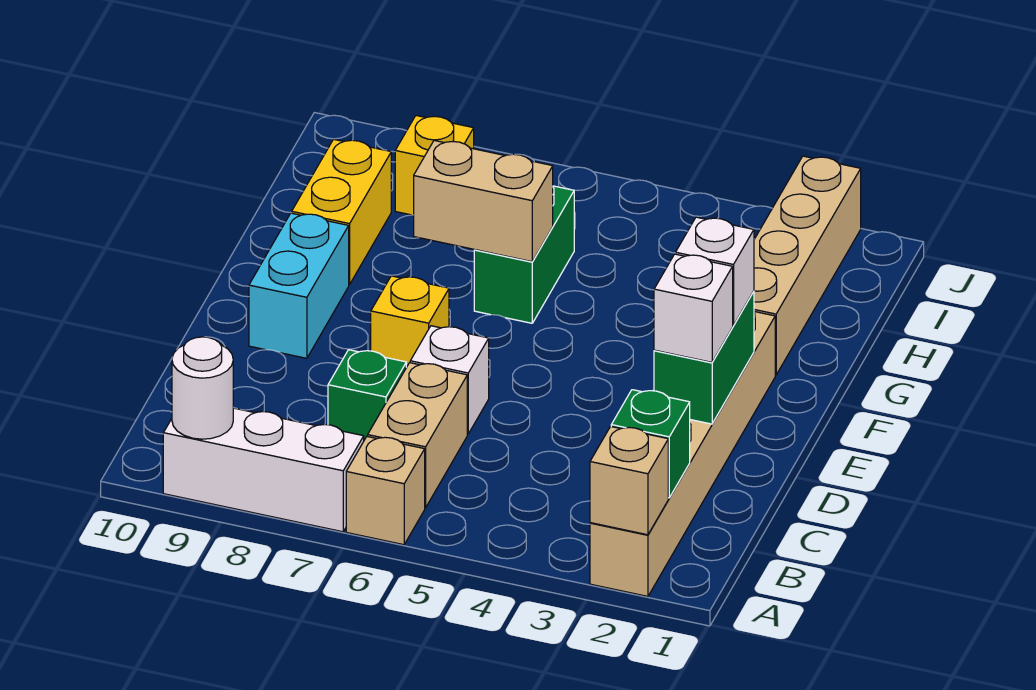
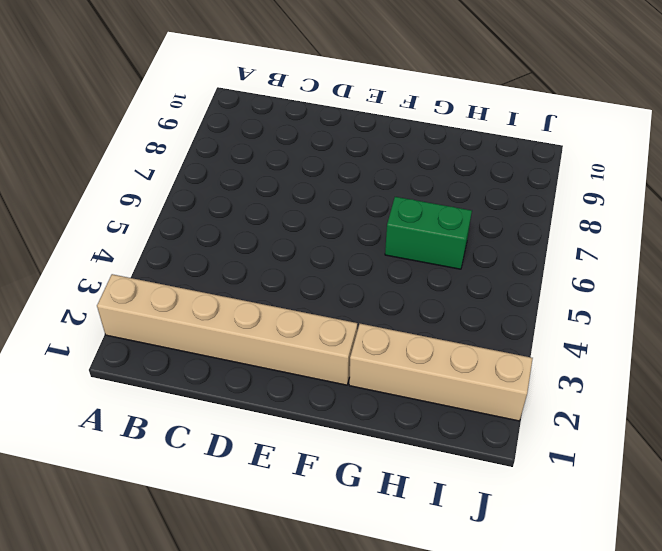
none -> tan 1x1 brick [346,436,425,545]
none -> white 1x3 brick [163,408,364,532]
none -> tan 1x2 brick [368,363,467,508]

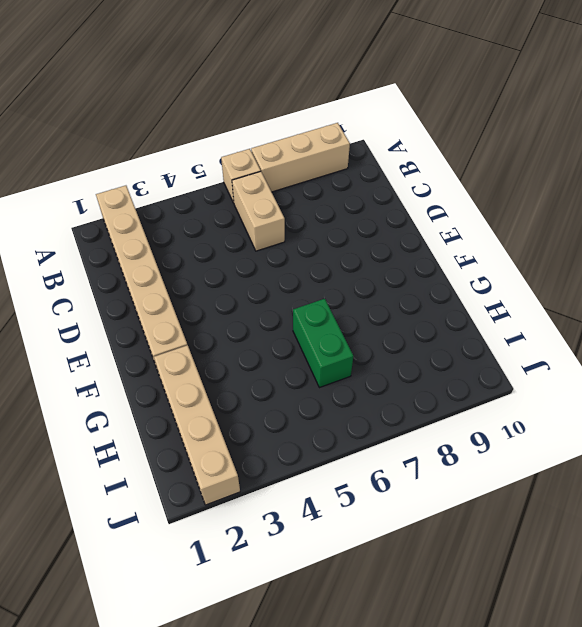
tan 1x3 brick [251,123,350,192] -> white 1x3 brick [163,408,364,532]
none -> green 1x1 brick [328,350,406,440]
none -> white 1x1 brick [410,326,489,434]
none -> yellow 1x1 brick [371,276,449,367]

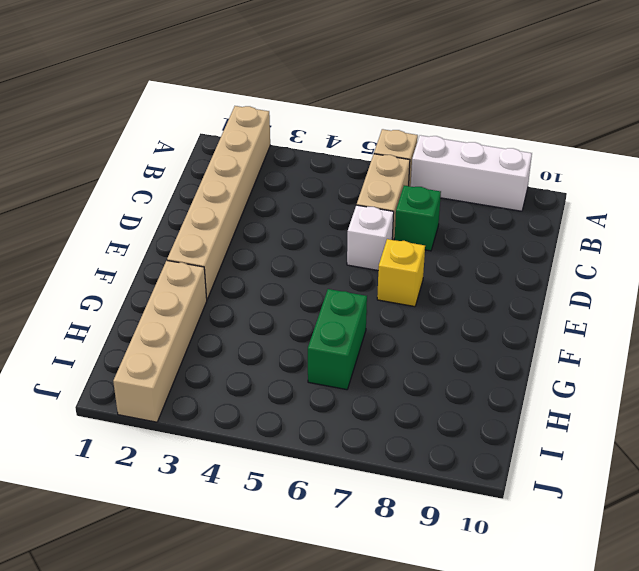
none -> cyan 1x2 brick [249,213,349,358]
none -> yellow 1x2 brick [292,139,391,285]
none -> yellow 1x1 brick [395,116,474,215]

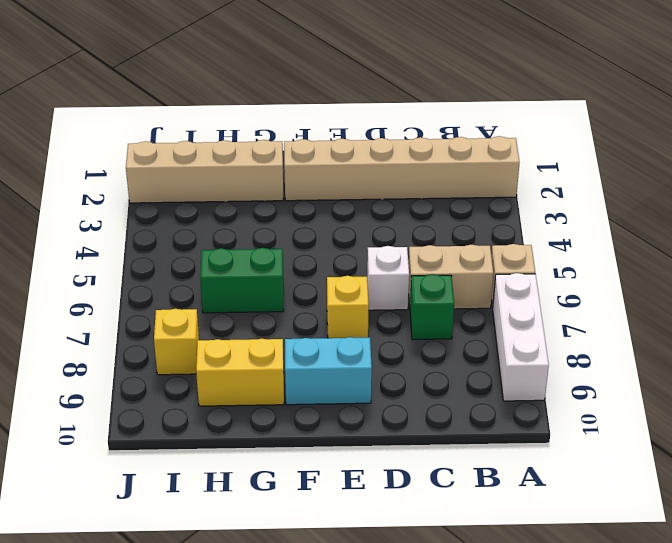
none -> tan 1x1 brick [590,426,668,535]
none -> white 1x1 round brick [172,337,233,439]
none -> green 1x1 brick [611,390,690,498]

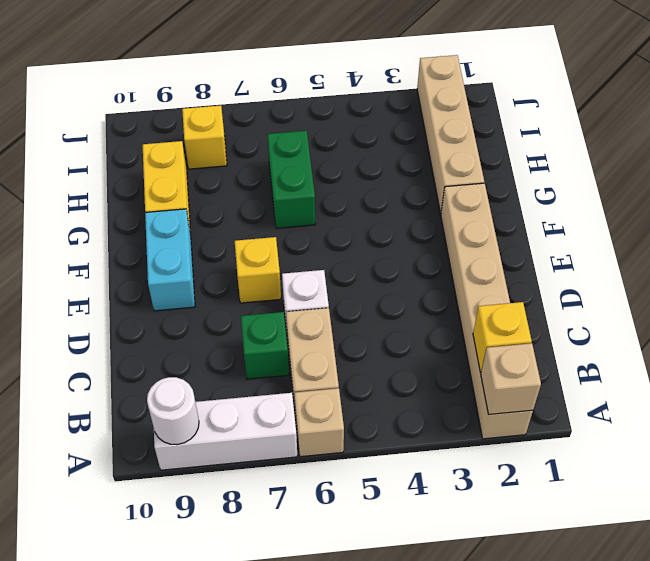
yellow 1x1 brick [473,302,532,373] -> green 1x1 brick [611,390,690,498]
none -> green 1x2 brick [654,291,754,424]
none -> tan 1x2 brick [414,141,553,262]
none -> white 1x1 brick [654,254,733,362]

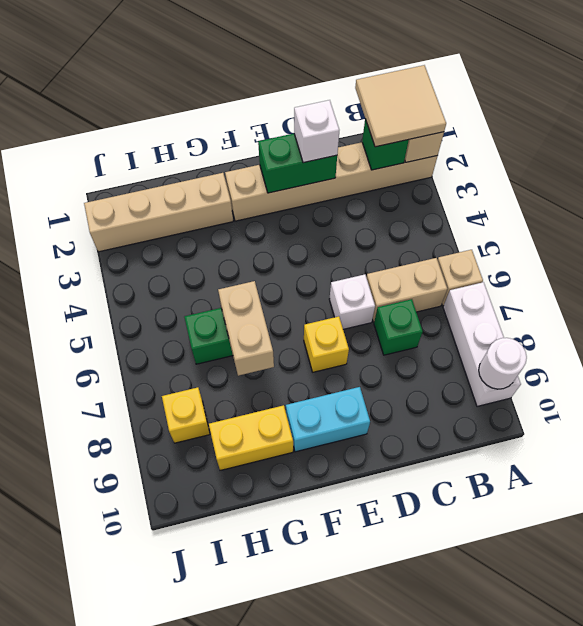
tan 2x2 tile [355,65,446,147] -> none
none -> white 1x1 brick [676,217,754,326]

